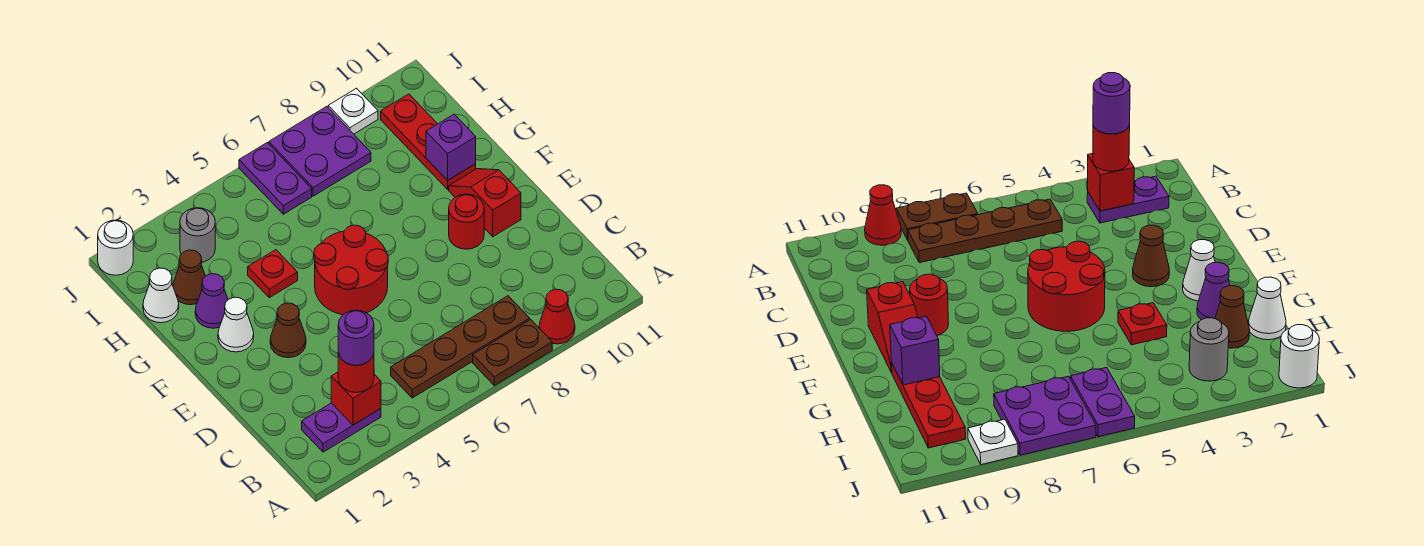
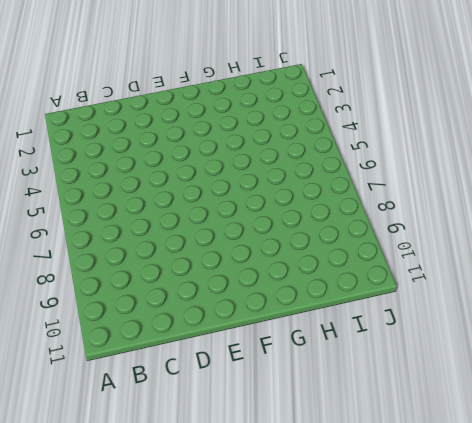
none -> brown 1x2 plate [473,319,552,385]
none -> red 1x1 cone [539,289,575,344]
none -> purple 1x2 plate [302,403,381,452]

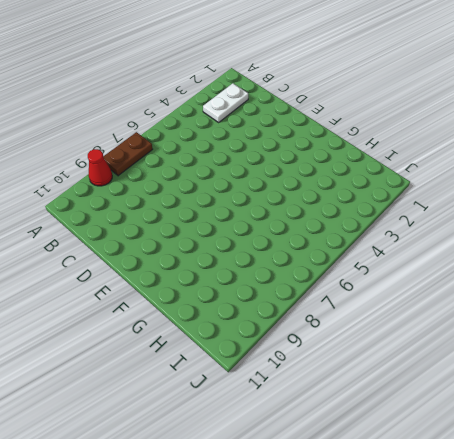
white 1x2 plate [203,83,248,122] -> purple 1x2 plate [302,403,381,452]
none -> brown 1x4 plate [391,296,530,398]
none -> brown 1x1 cone [270,303,306,358]
none -> red 2x2 round brick [314,225,388,315]

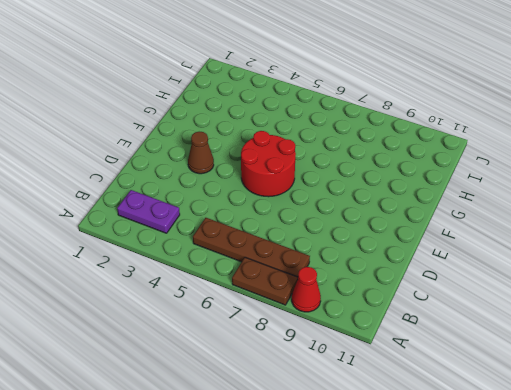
none -> red 1x1 round brick [449,194,484,249]
none -> red 1x2 slope [449,169,521,237]
none -> white 1x1 cone [218,297,254,352]

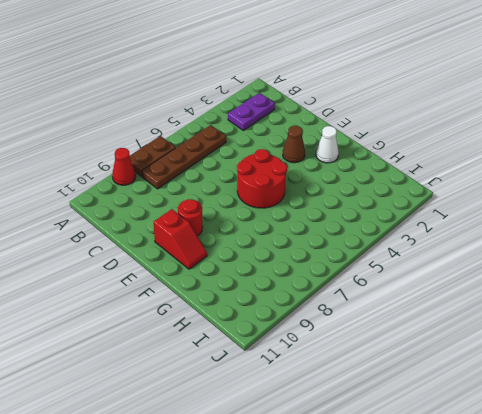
none -> purple 1x1 cone [195,274,228,328]
none -> red 1x1 plate [248,250,298,298]
none -> red 1x3 plate [381,94,476,189]

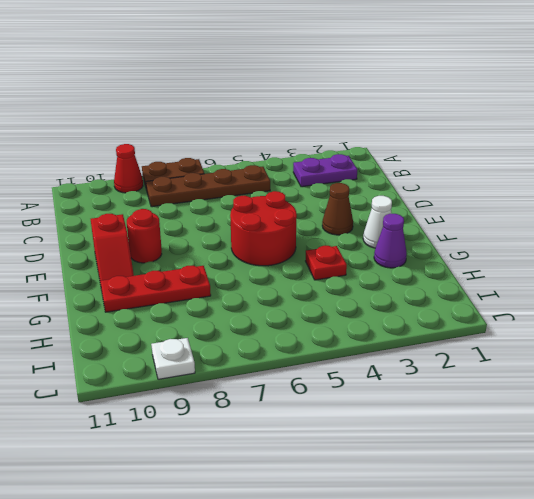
red 1x3 plate [100,266,211,312] -> red 1x3 plate turned to [381,94,476,189]
none -> white 1x1 cone [143,268,179,323]
none -> brown 1x1 cone [173,250,205,305]
none -> grey 1x1 round brick [180,208,215,262]

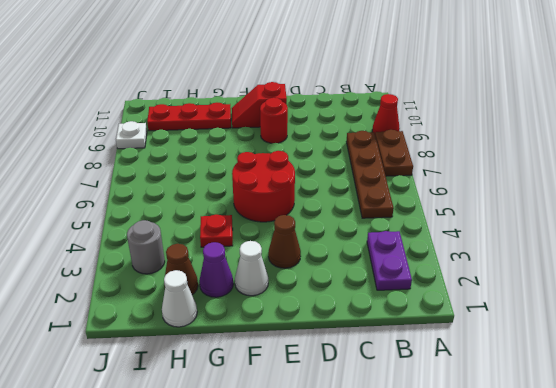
none -> purple 1x2 plate [239,143,312,214]
none -> purple 2x2 plate [269,106,371,196]
none -> white 1x1 round brick [98,220,133,275]

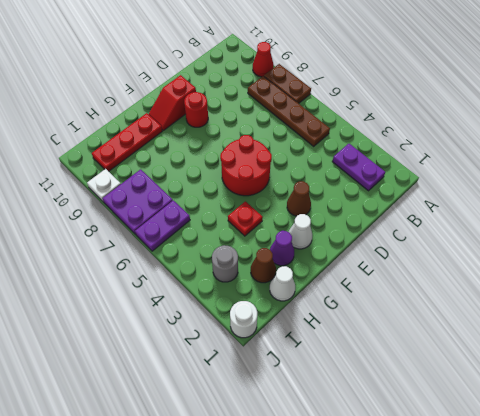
none -> red 1x1 brick [331,372,381,425]
none -> purple 1x1 brick [426,114,476,181]
none -> red 1x1 round brick [338,353,374,392]

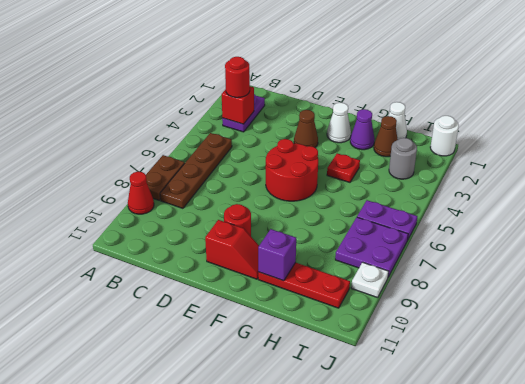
none -> purple 1x1 round brick [338,310,374,365]

